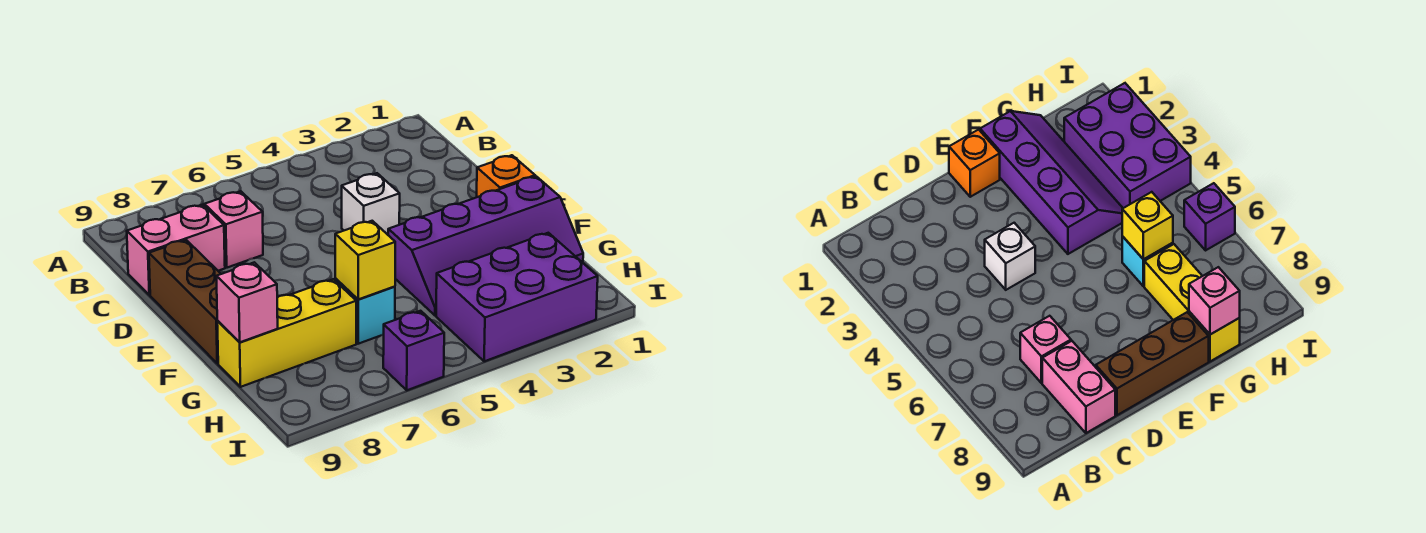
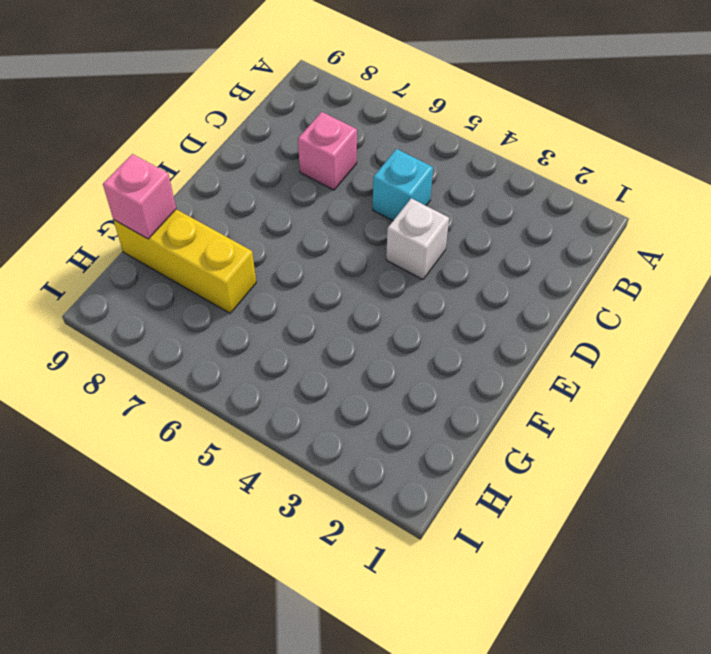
cyan 1x1 brick [373,149,433,221] -> cyan 1x1 brick moved to [335,279,395,344]
none -> pink 1x2 brick [127,205,225,295]
none -> brown 1x3 brick [149,240,221,363]
none -> orange 1x1 brick [477,155,535,197]

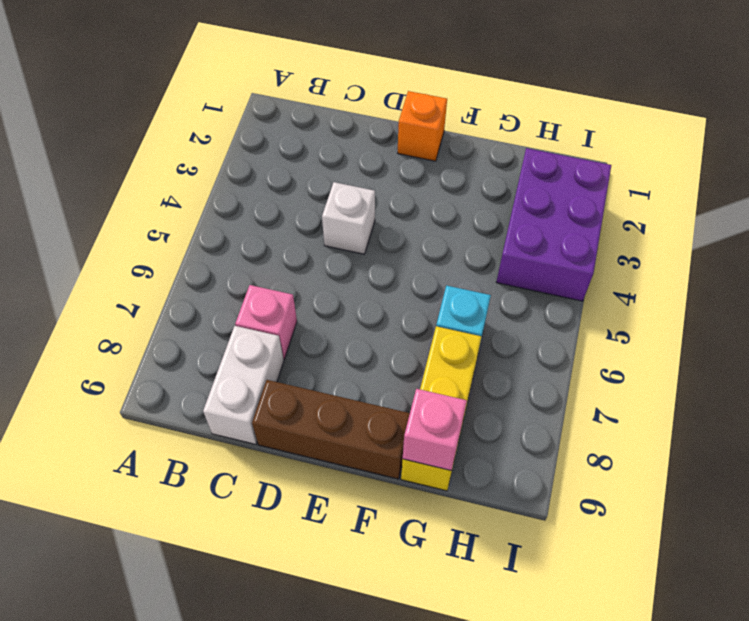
white 1x2 brick [203,326,284,444] -> pink 1x2 brick [127,205,225,295]
none -> purple 2x4 slope [388,176,583,316]
none -> purple 1x1 brick [383,311,444,390]
none -> yellow 1x1 brick [335,221,395,299]

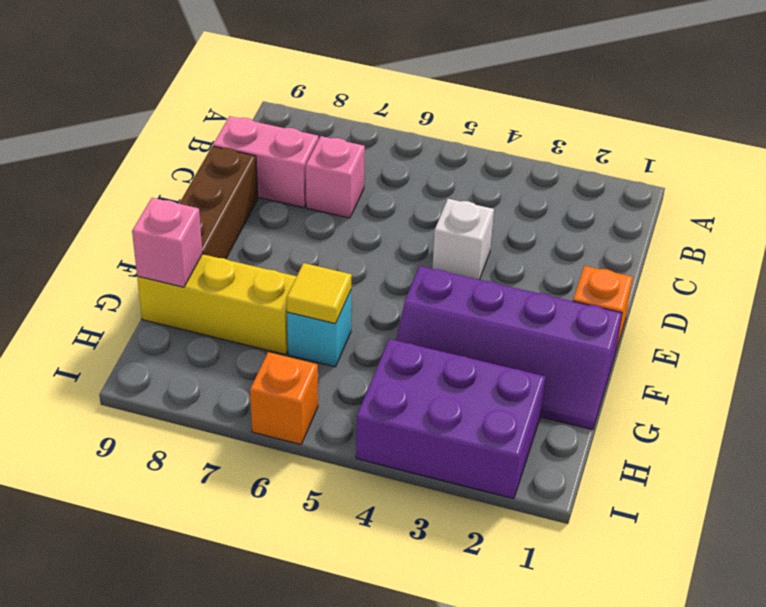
yellow 1x1 tile [287,263,352,324] -> yellow 1x1 brick [335,221,395,299]
orange 1x1 brick [250,352,318,444] -> purple 1x1 brick [383,311,444,390]

